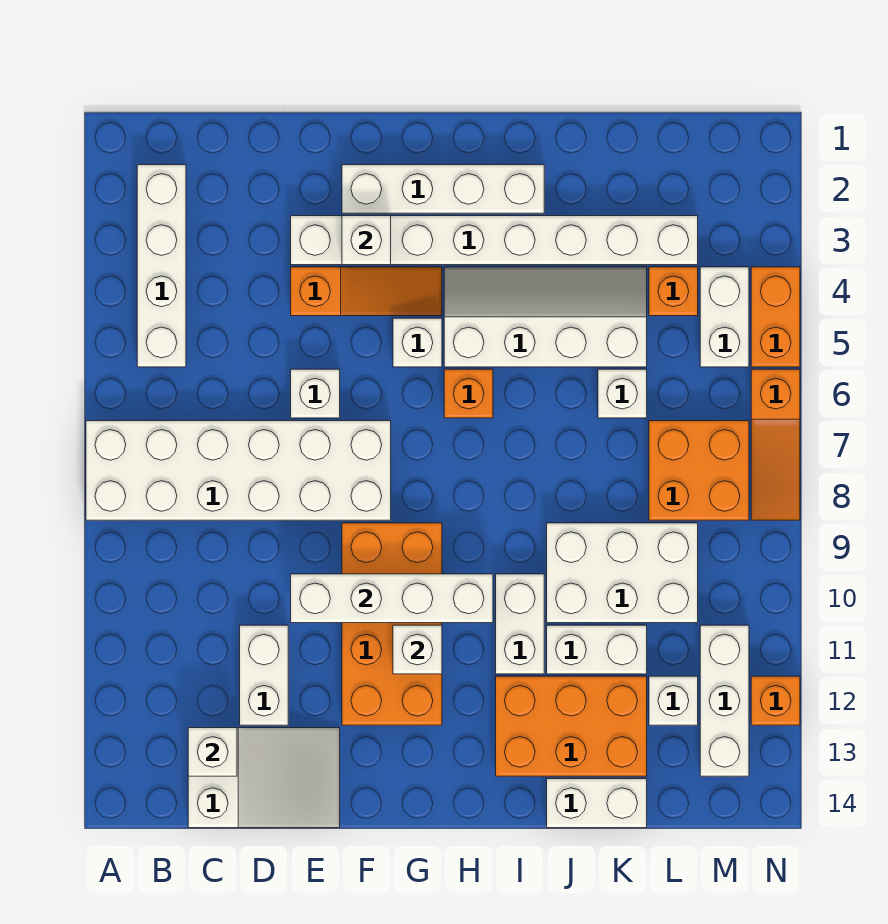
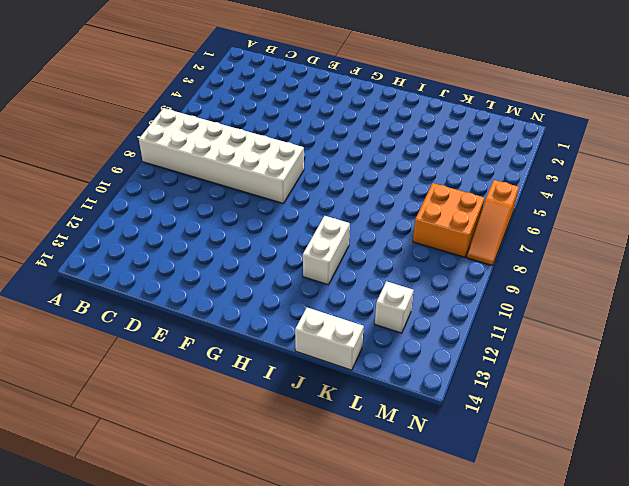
none -> white 1x4 brick [137,165,186,367]
none -> white 2x3 slope [188,728,340,828]
none -> white 1x2 brick [240,625,288,725]
none -> white 1x8 brick [291,216,698,265]

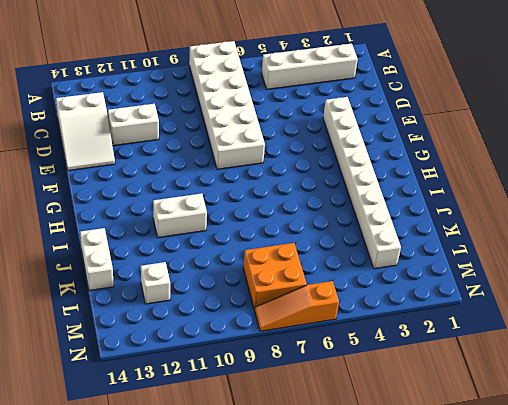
none -> orange 1x3 slope [291,267,442,316]
none -> white 1x1 brick [291,369,340,418]
none -> white 1x4 brick [342,165,544,213]
none -> orange 2x4 brick [342,523,442,725]

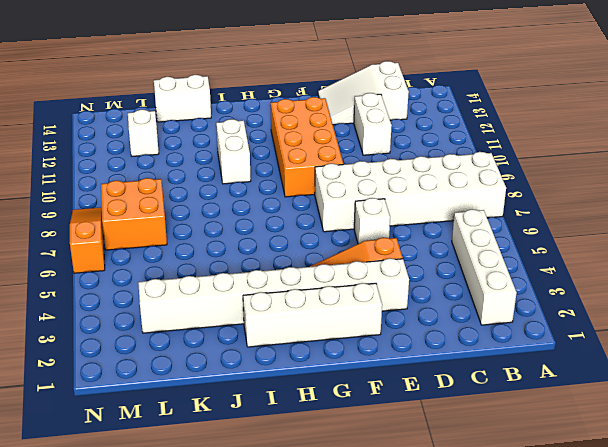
none -> white 1x1 brick [393,318,442,367]
none -> white 2x4 slope [444,267,647,367]
none -> orange 1x1 brick [444,369,493,418]
none -> orange 2x3 brick [496,676,647,776]

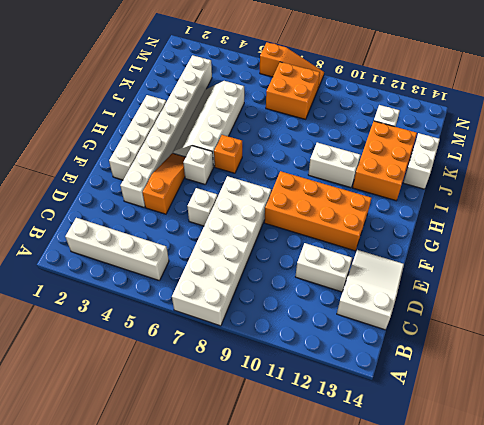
none -> white 2x3 brick [547,523,698,623]
none -> white 1x2 brick [547,625,647,674]
none -> white 1x1 brick [598,369,647,418]
none -> orange 1x1 brick [649,267,698,316]

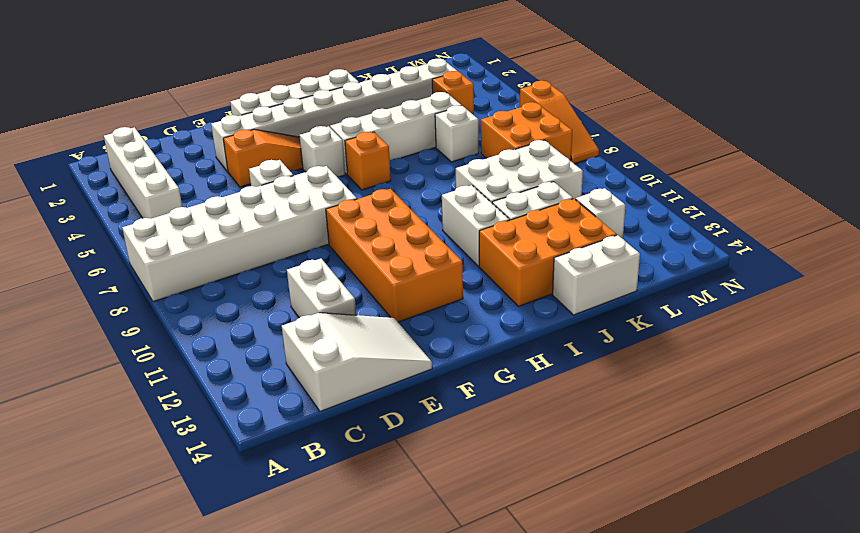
none -> white 1x2 brick [700,267,749,367]
none -> white 1x3 brick [700,625,749,776]
none -> orange 1x2 brick [751,267,800,367]
none -> orange 1x1 brick [751,676,800,725]

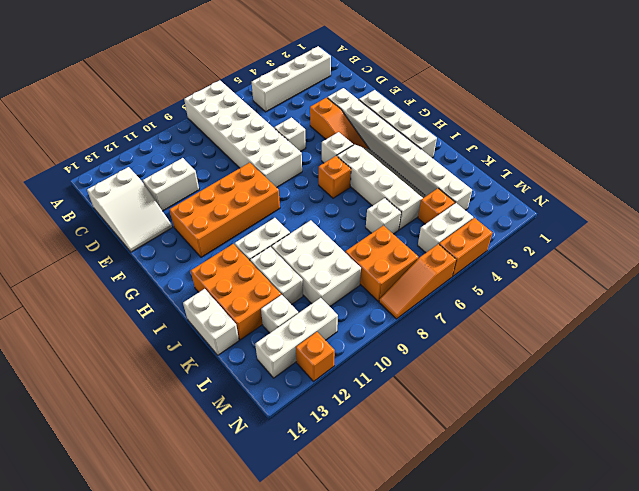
none -> white 1x1 brick [188,728,237,776]
none -> white 1x4 brick [291,574,493,623]
none -> white 1x1 brick [342,216,391,265]
none -> white 1x1 brick [393,625,442,674]

